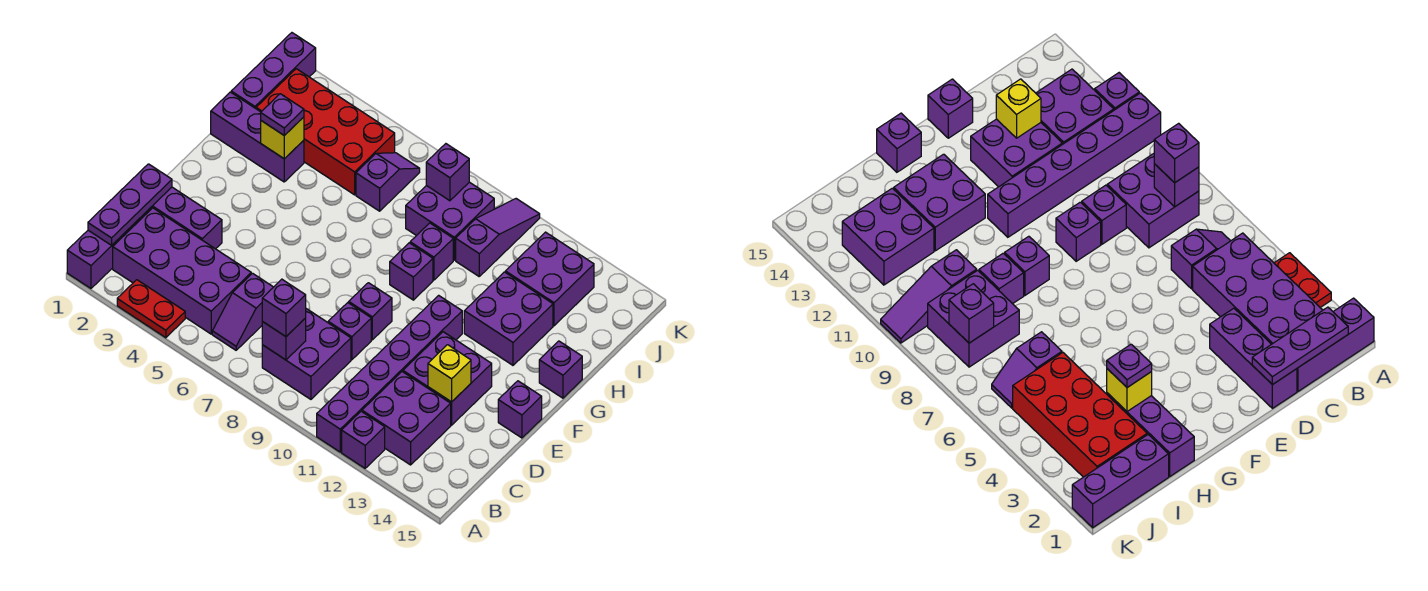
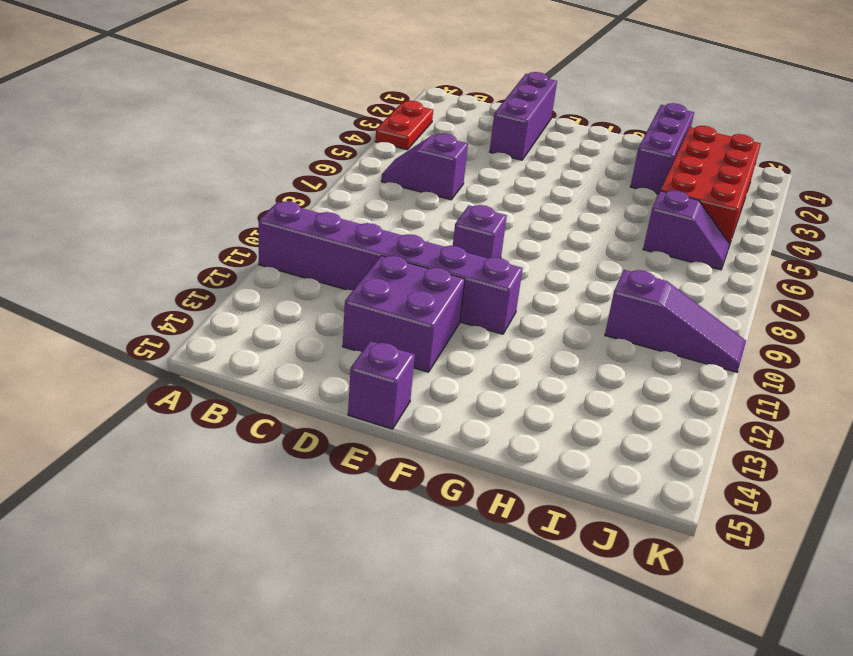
none -> purple 1x3 brick [67,207,152,288]
none -> purple 1x1 brick [342,411,385,468]
none -> purple 2x4 brick [113,208,251,334]
none -> purple 2x2 brick [262,309,351,399]

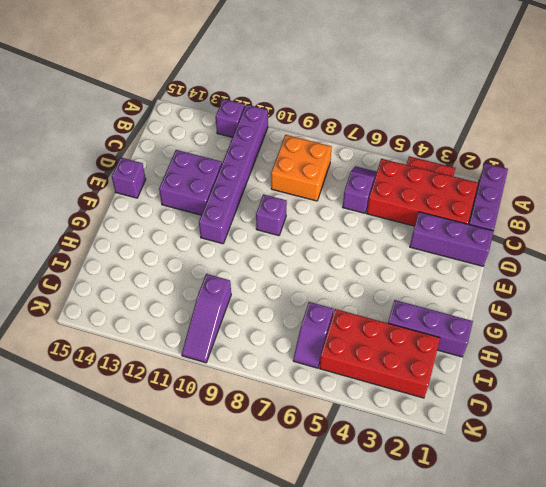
red 2x4 brick [367,159,478,226] -> purple 2x4 brick [113,208,251,334]
orange 2x2 brick [271,135,332,201] -> purple 2x2 brick [262,309,351,399]
none -> purple 2x2 brick [362,372,451,465]
none -> purple 1x1 brick [328,303,371,360]
none -> purple 1x1 brick [390,243,433,300]
none -> purple 2x2 brick [464,272,553,365]

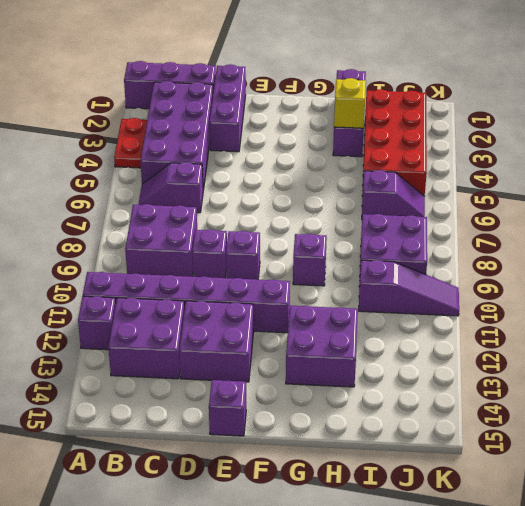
none -> purple 1x1 brick [539,341,582,398]
none -> purple 1x1 brick [410,223,453,280]
none -> purple 1x3 brick [231,33,316,108]
none -> purple 2x2 brick [505,232,594,326]

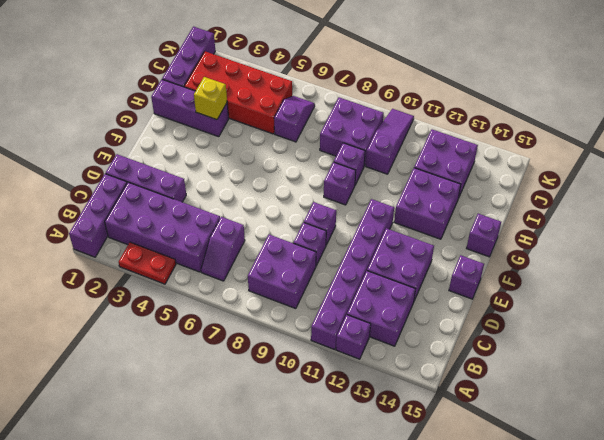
none -> purple 1x3 plate [88,164,172,245]
none -> purple 1x1 brick [262,318,306,360]
none -> yellow 1x1 brick [428,345,471,402]
none -> purple 1x1 brick [426,144,469,201]

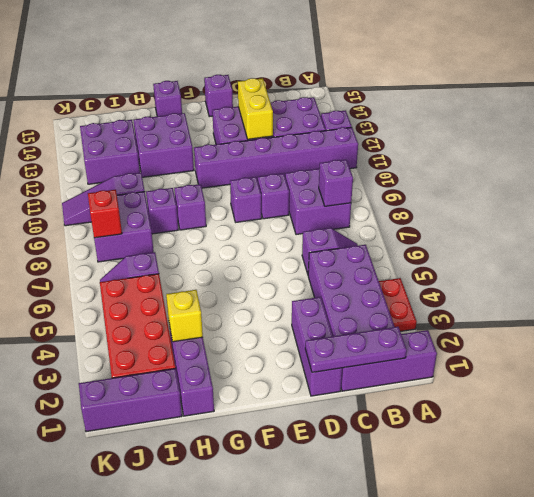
yellow 1x2 brick [238,78,273,139] -> yellow 1x1 brick [428,345,471,402]
red 1x1 brick [88,190,122,238] -> purple 1x1 brick [426,144,469,201]
none -> purple 1x1 brick [262,279,306,337]
none -> purple 1x1 plate [261,94,304,135]

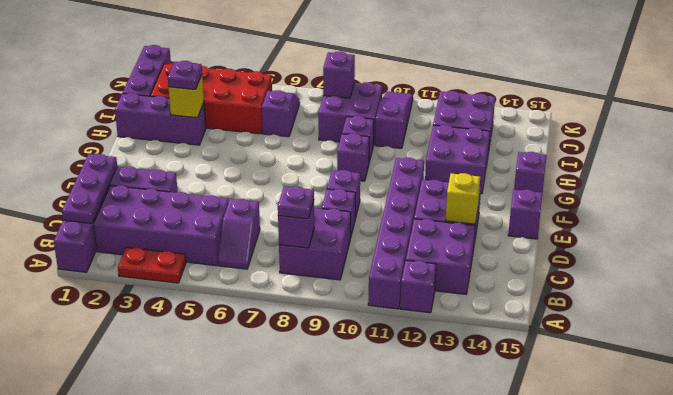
purple 1x1 plate [278,186,314,219] -> purple 1x1 brick [262,279,306,337]

